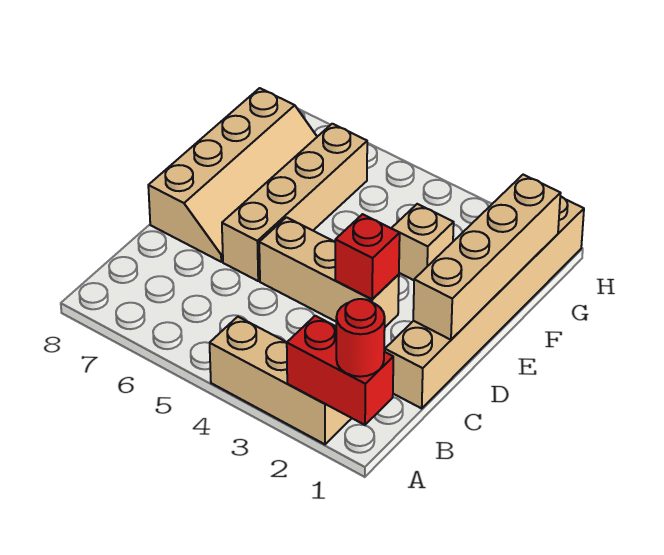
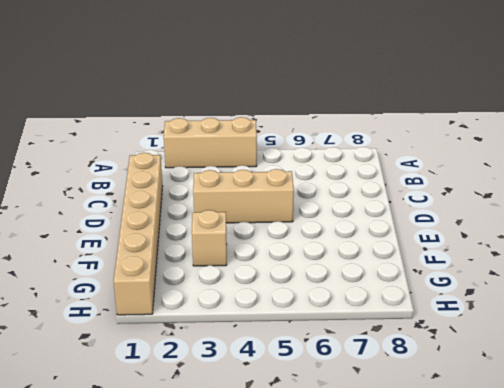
none -> tan 1x4 brick [222,124,367,281]
none -> tan 2x4 slope [148,88,317,262]

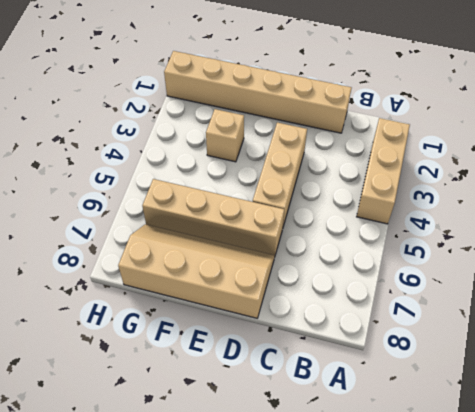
none -> red 1x2 brick [287,316,393,425]
none -> tan 1x4 brick [413,175,561,340]

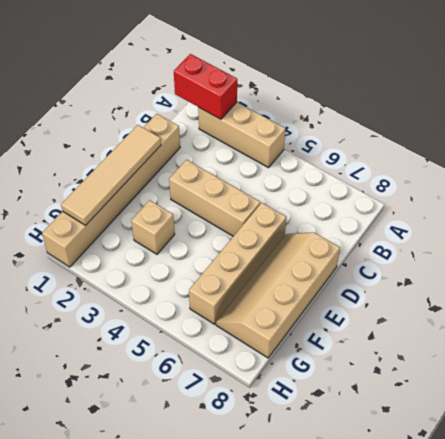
tan 1x4 tile [61,125,161,225] -> tan 1x4 brick [413,175,561,340]
none -> red 1x1 brick [335,214,400,299]
none -> red 1x1 round brick [336,299,385,377]

